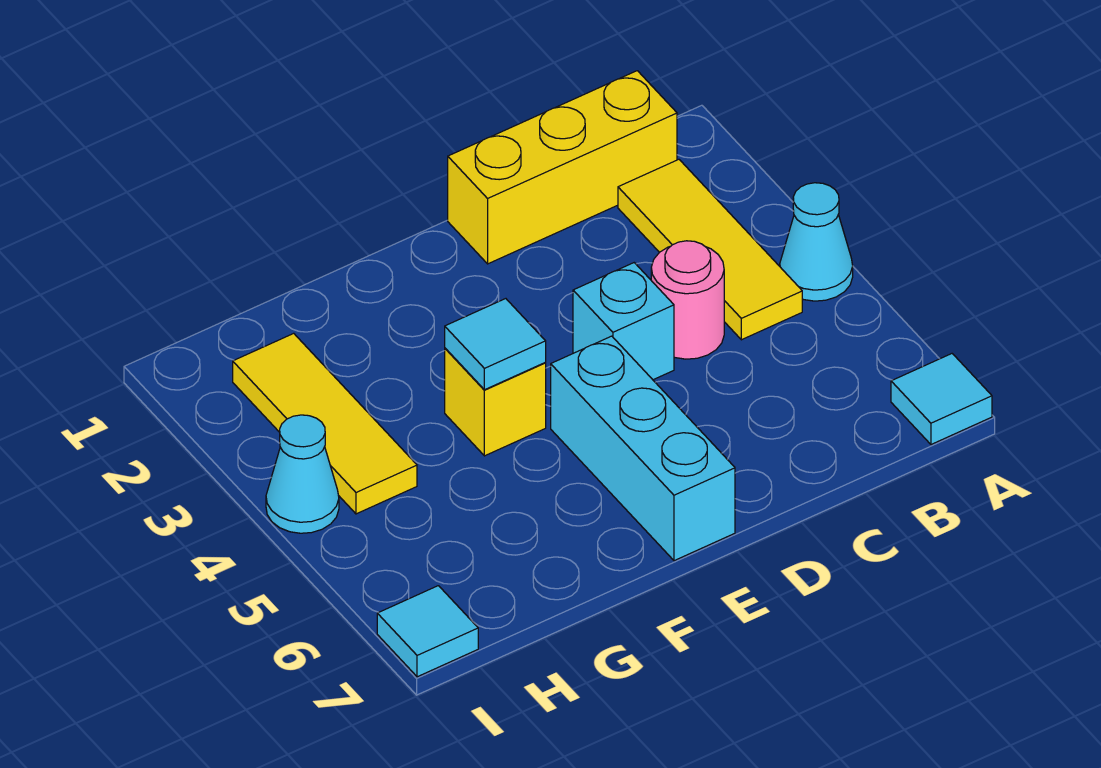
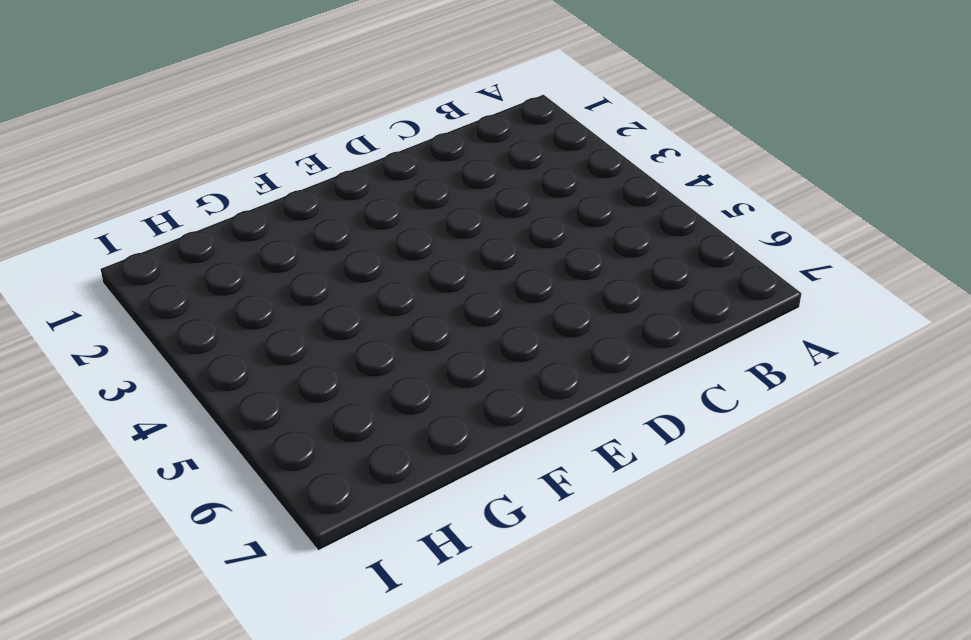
none -> cyan 1x1 cone [780,183,853,301]
none -> cyan 1x1 tile [891,354,992,444]
none -> yellow 1x3 brick [448,71,677,264]

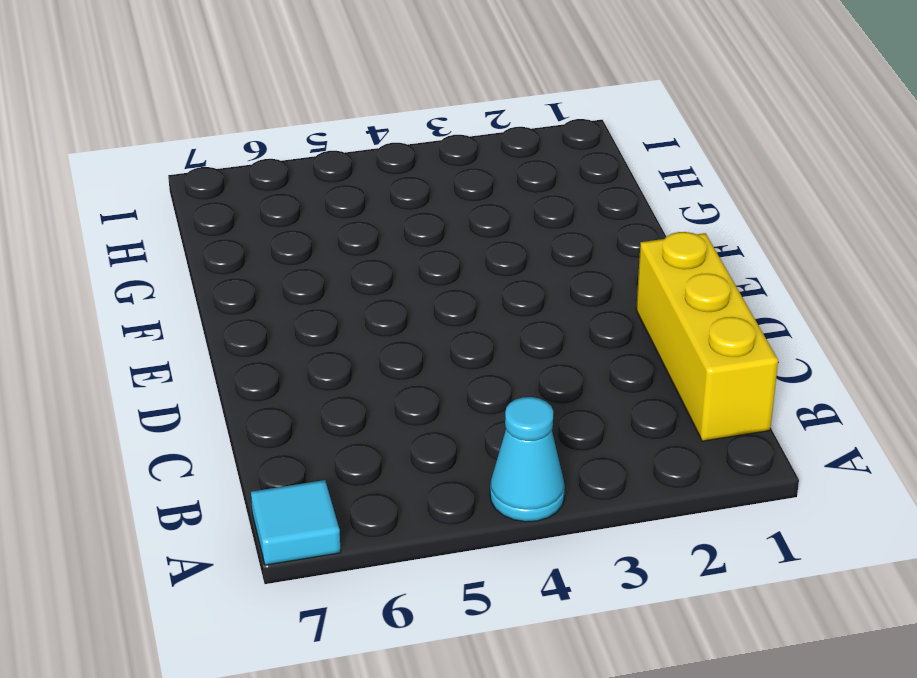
none -> yellow 1x3 tile [618,159,802,340]
none -> pink 1x1 round brick [651,241,724,359]
none -> cyan 1x1 brick [573,263,674,380]

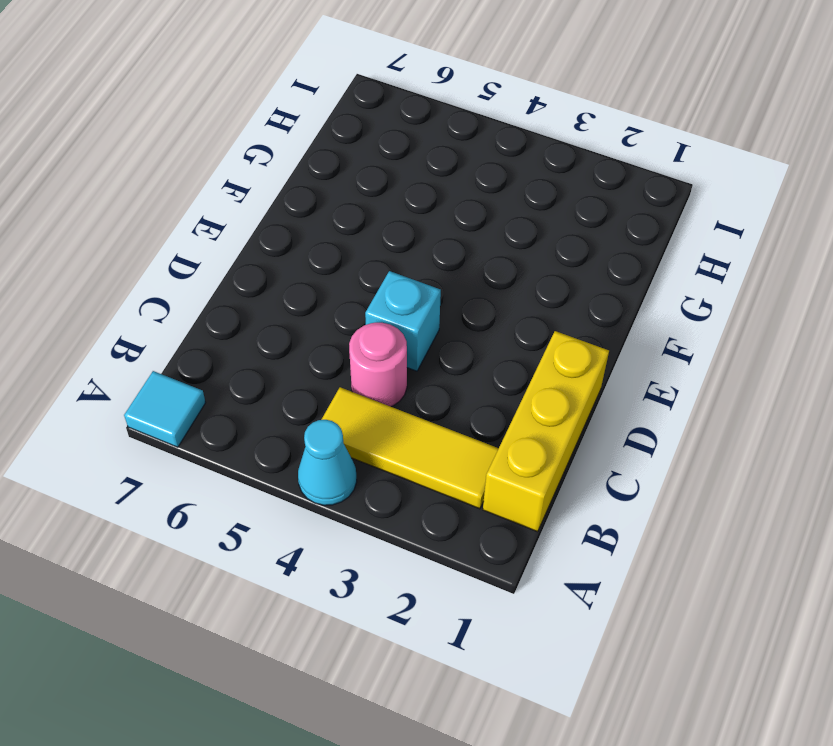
none -> cyan 1x3 brick [551,336,735,561]
none -> yellow 1x1 brick [445,348,546,456]
none -> yellow 1x3 tile [233,333,417,514]

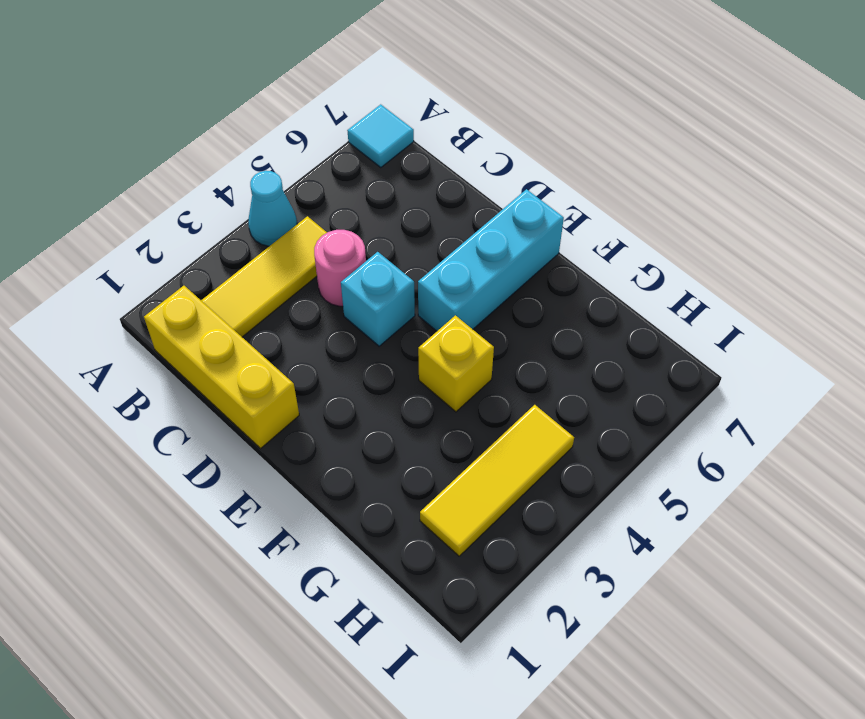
none -> cyan 1x1 cone [266,415,339,533]
none -> cyan 1x1 tile [377,586,478,677]
none -> cyan 1x1 tile [445,299,546,390]

